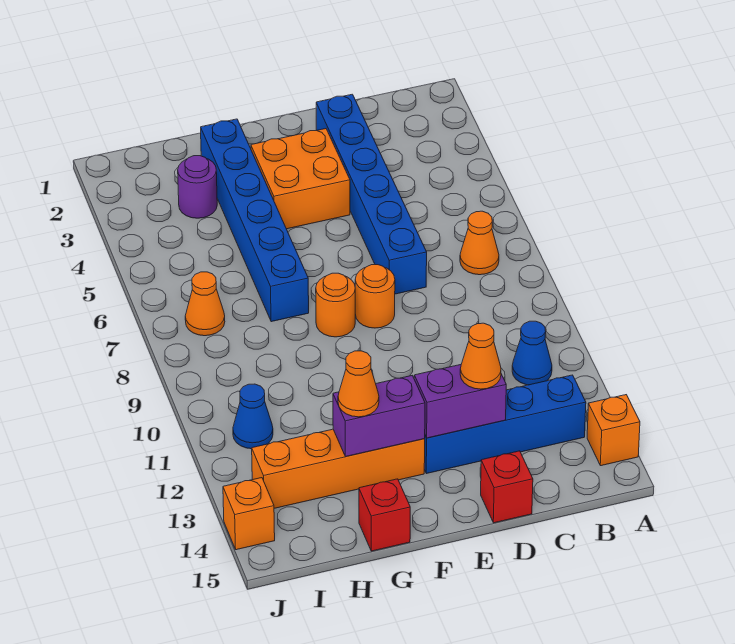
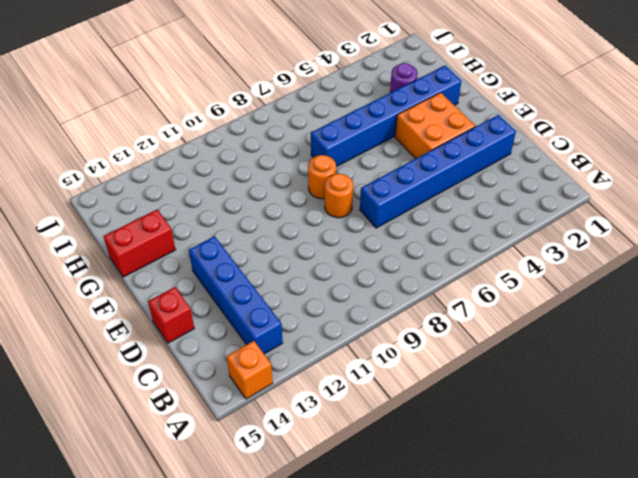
red 1x2 brick [104,210,176,277] -> red 1x1 brick [359,479,410,551]
none -> orange 1x1 cone [460,211,499,275]
none -> blue 1x1 cone [512,321,552,385]
none -> orange 1x4 brick [252,429,425,508]

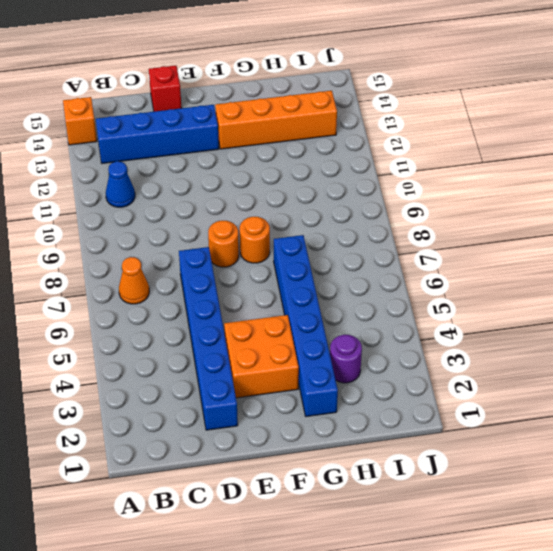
none -> red 1x1 brick [359,479,410,551]
none -> orange 1x1 cone [185,272,225,336]
none -> blue 1x1 cone [233,384,273,449]

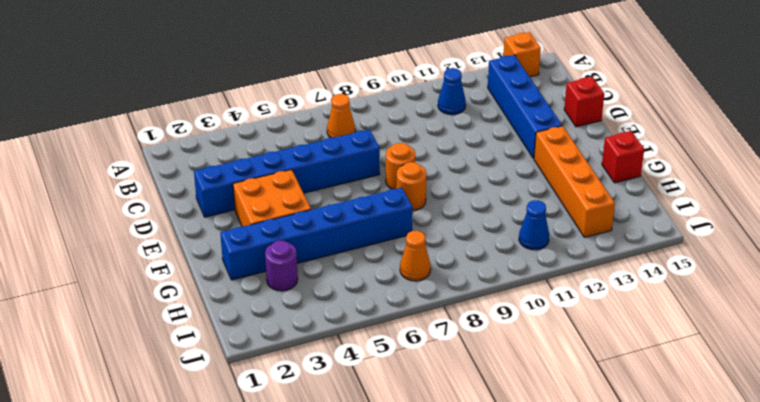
none -> orange 1x1 brick [223,478,275,550]
none -> purple 1x2 brick [414,365,506,438]
none -> purple 1x2 brick [333,376,425,457]

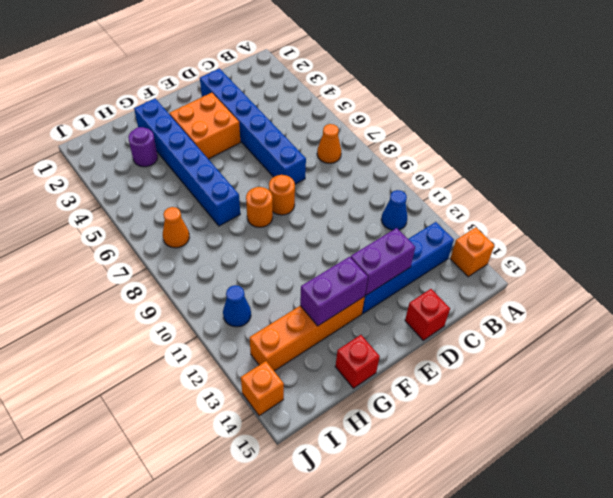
none -> orange 1x1 cone [460,323,501,389]
none -> orange 1x1 cone [338,351,379,417]

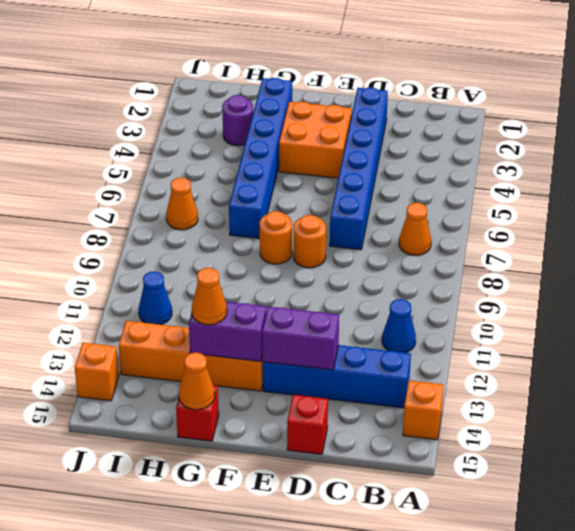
orange 1x1 cone [179,352,215,410] -> orange 1x1 cone moved to [460,323,501,389]

